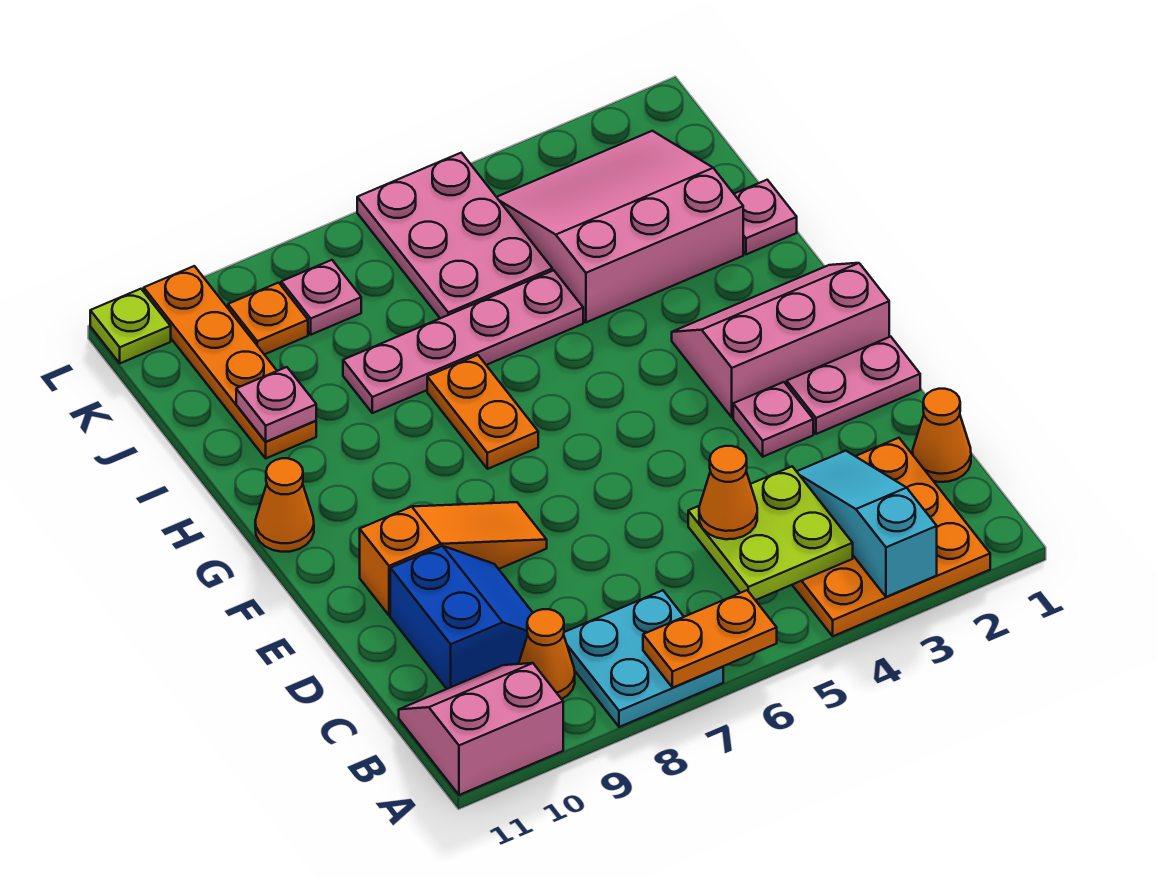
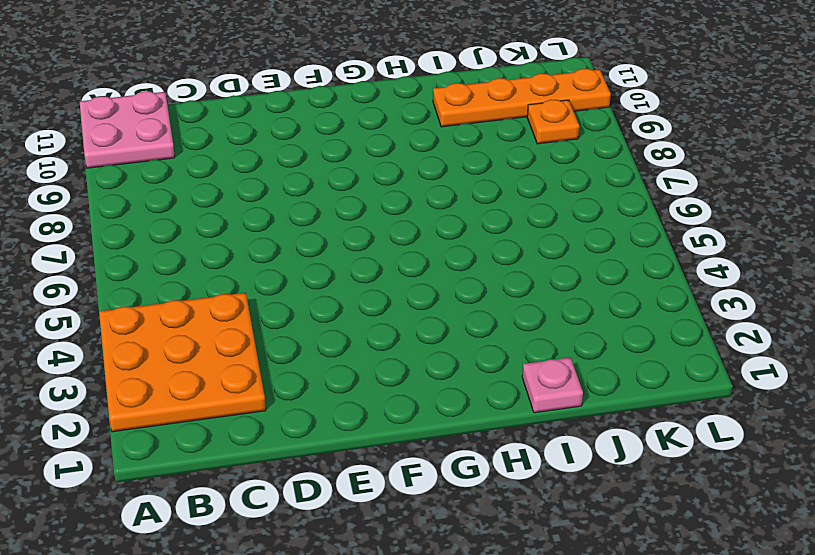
pink 2x2 plate [80,91,175,168] -> pink 2x2 slope [399,663,563,795]
none -> cyan 2x2 plate [564,590,723,727]
none -> orange 1x1 cone [519,609,575,699]
none -> orange 1x1 cone [913,389,971,482]

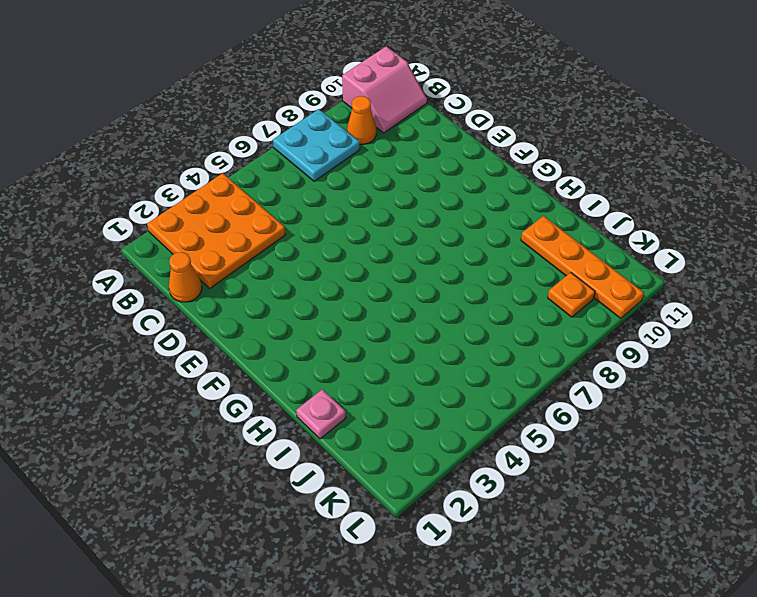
none -> blue 2x2 slope [390,546,533,689]
none -> pink 1x2 plate [787,337,920,434]
none -> pink 1x1 plate [733,382,813,457]

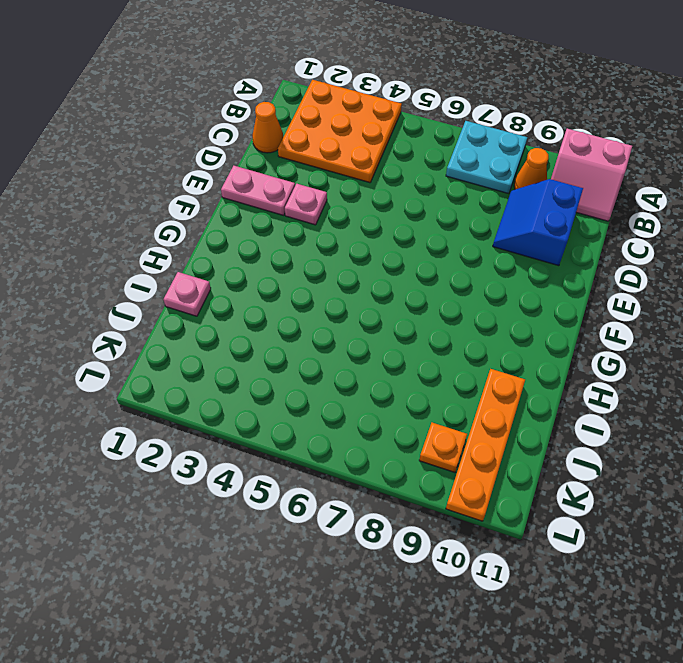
none -> orange 1x3 slope [360,502,547,615]
none -> pink 2x3 slope [672,263,889,417]
none -> orange 1x2 plate [427,355,538,469]

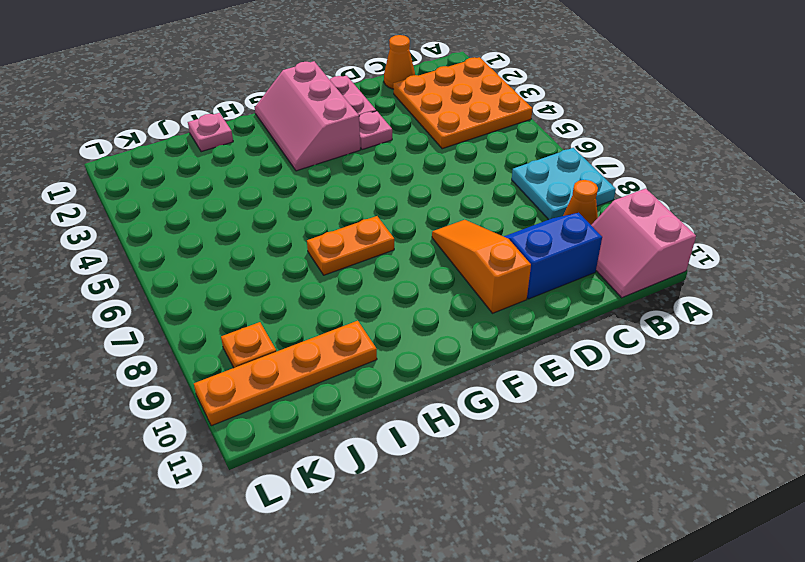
none -> orange 1x1 cone [255,458,314,552]
none -> pink 3x3 slope [497,131,743,322]
none -> pink 1x4 plate [343,270,583,413]

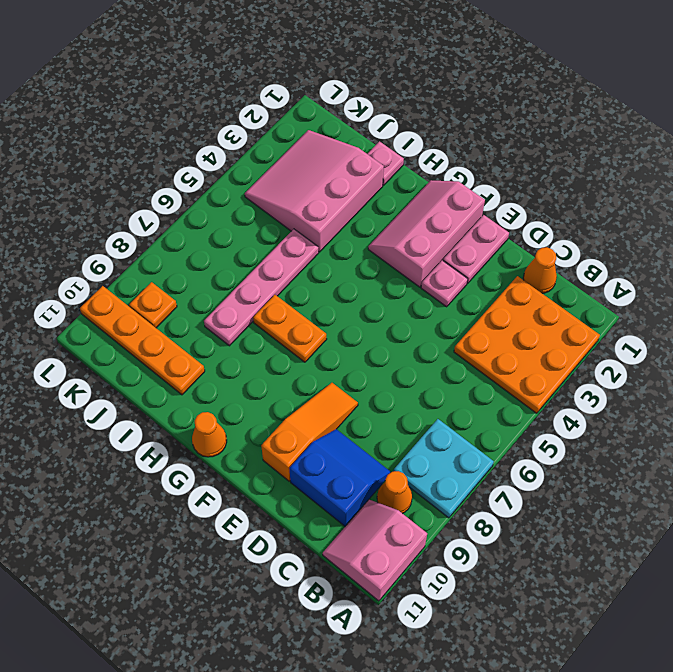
none -> pink 2x3 plate [357,153,552,318]
none -> pink 1x1 plate [281,260,361,335]
none -> lime 1x1 plate [90,289,171,363]

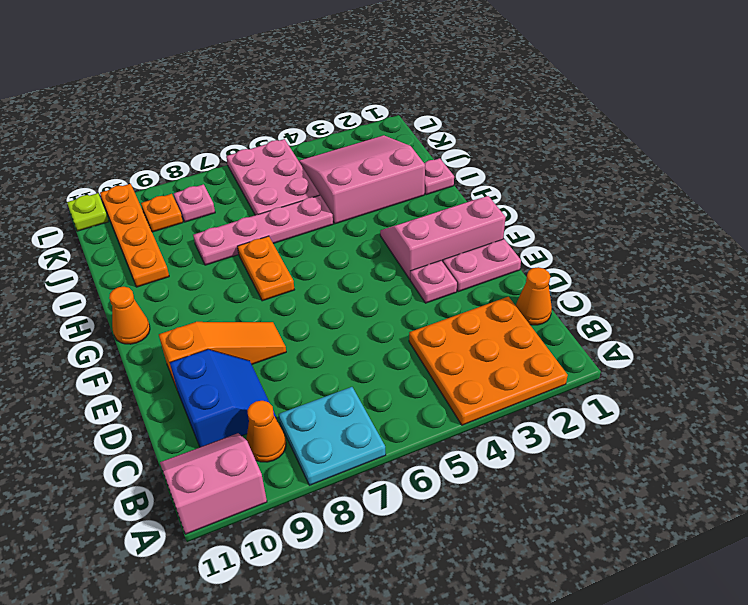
none -> cyan 1x3 slope [797,451,937,597]
none -> orange 1x2 plate [643,590,777,688]
none -> lime 2x2 plate [688,466,853,600]

